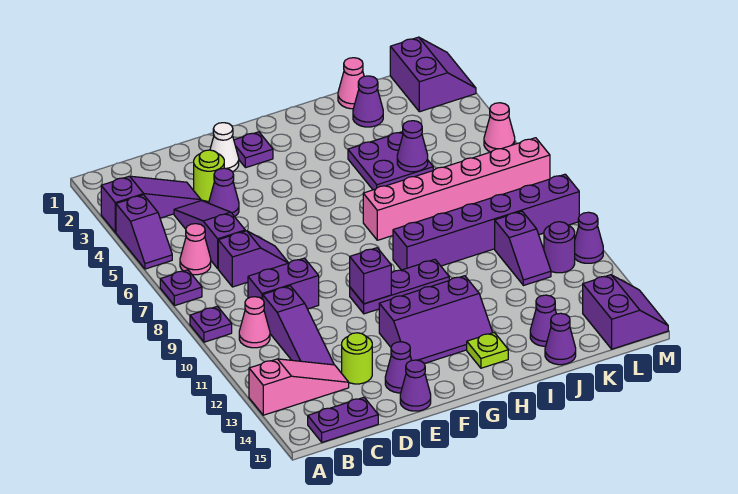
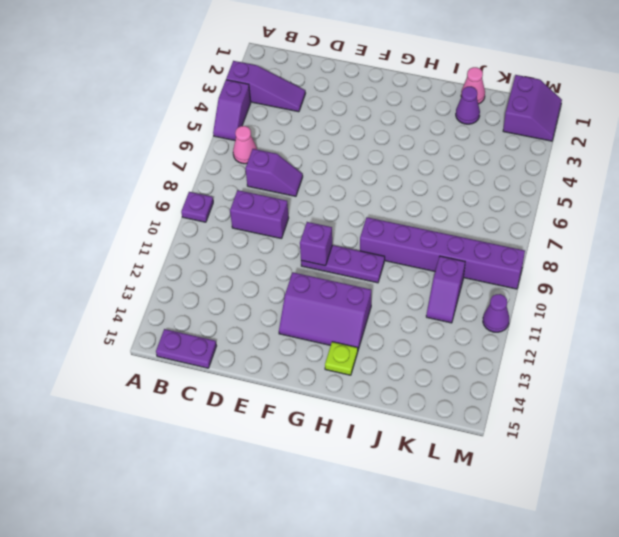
none -> purple 1x1 plate [160,270,202,306]
none -> pink 1x3 slope [249,359,349,415]
none -> pink 1x1 cone [239,297,270,348]
none -> purple 1x3 slope [174,201,245,268]

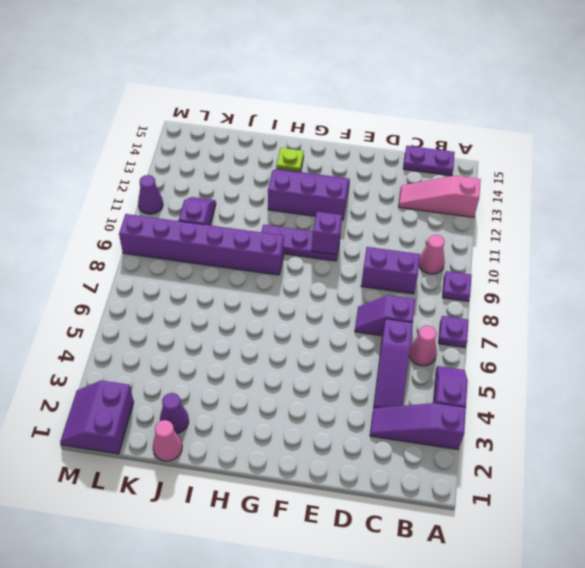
none -> purple 1x3 slope [263,286,334,365]
none -> lime 1x1 round brick [194,150,224,201]
none -> purple 1x1 cone [209,168,239,217]
none -> lime 1x1 round brick [342,333,372,384]

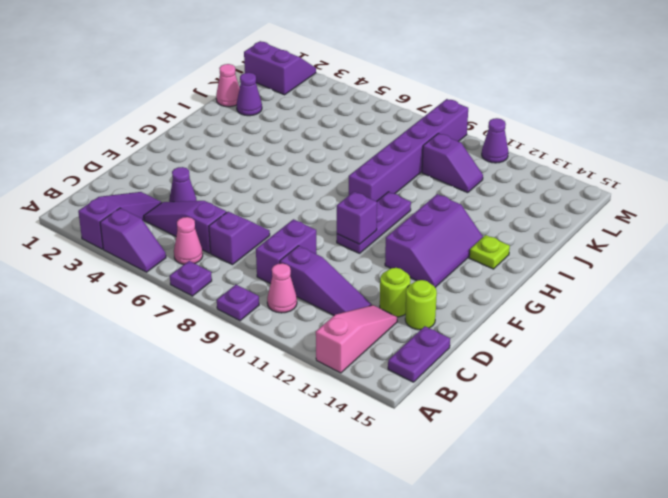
lime 1x1 round brick [405,280,437,330] -> lime 1x1 round brick moved to [194,150,224,201]
none -> white 1x1 cone [210,123,239,172]
none -> purple 1x1 cone [385,342,412,393]
none -> purple 1x1 cone [400,360,431,411]
none -> purple 1x1 plate [234,132,273,168]

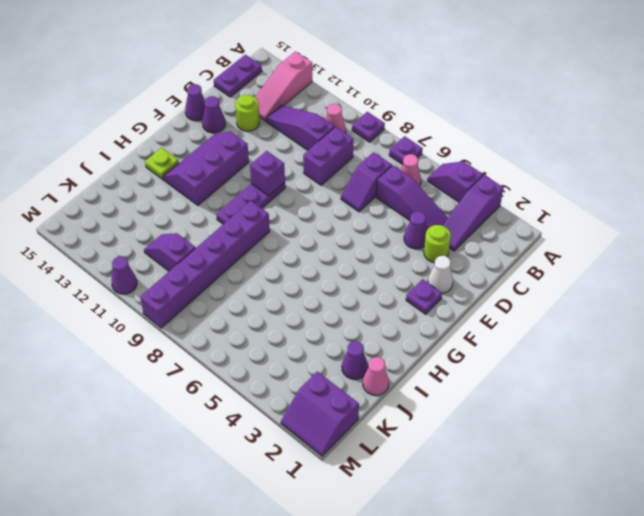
none -> pink 1x6 brick [363,138,550,240]
none -> purple 2x2 plate [348,132,433,190]
none -> purple 1x1 cone [530,295,556,346]
none -> purple 1x1 cone [545,313,576,365]

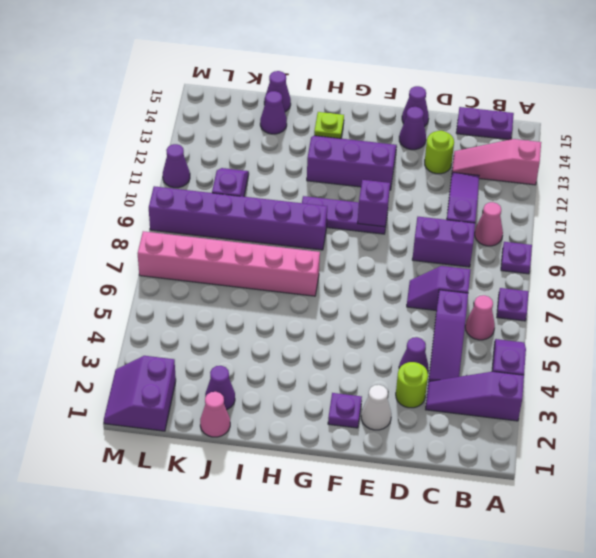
none -> purple 2x2 plate [348,132,433,190]
none -> purple 1x1 round brick [544,222,575,273]
none -> purple 2x2 slope [583,275,668,349]
none -> pink 1x1 cone [484,103,515,152]

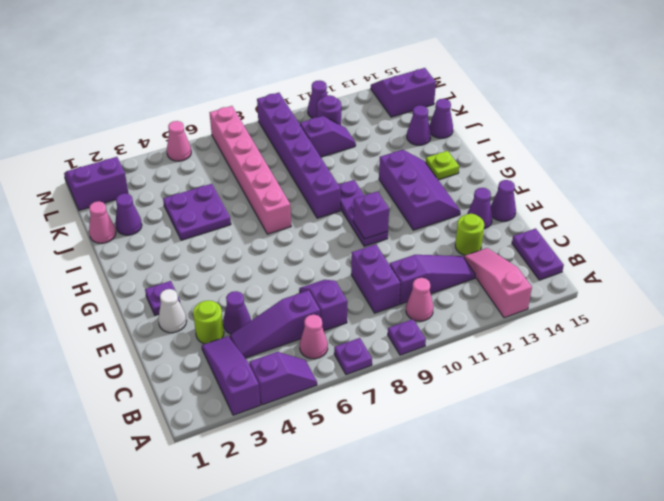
none -> purple 1x1 cone [397,121,428,172]

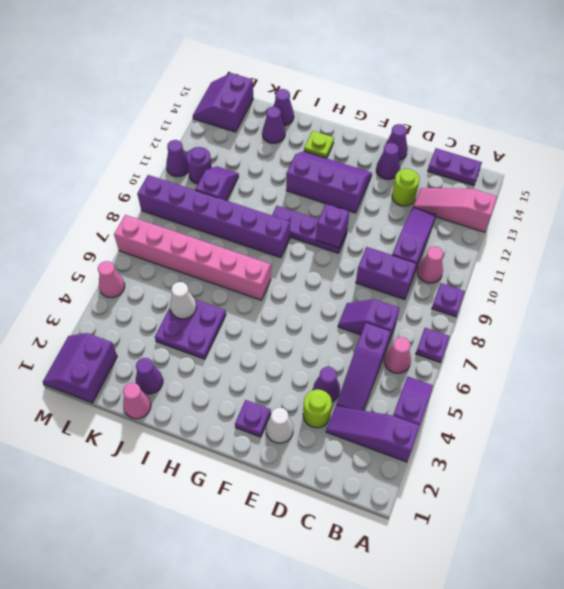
white 1x1 cone [170,282,196,319] -> purple 1x1 cone [397,121,428,172]

